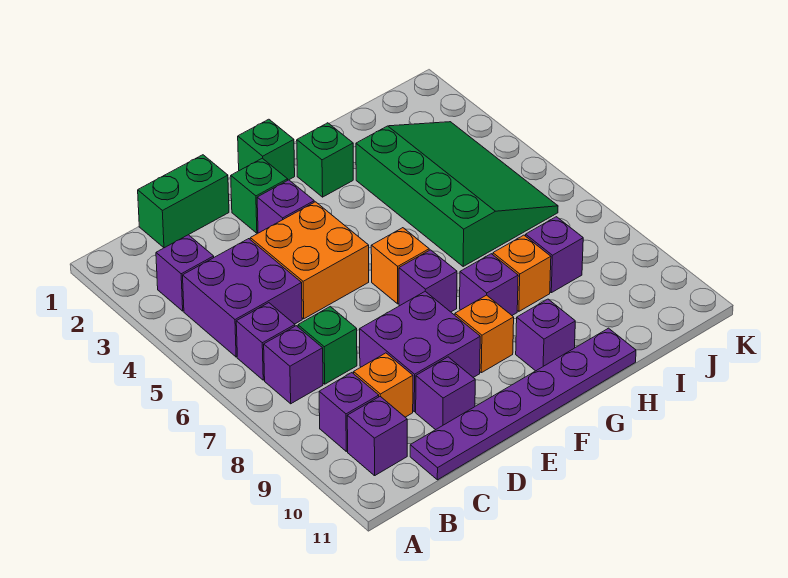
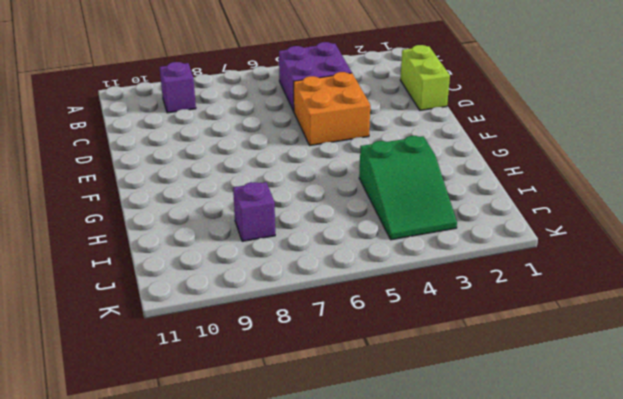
lime 1x2 brick [400,45,450,110] -> green 1x2 brick [138,155,229,248]
green 2x3 slope [359,136,457,240] -> green 3x4 slope [356,122,558,266]
none -> purple 1x1 brick [156,235,214,311]
none -> purple 1x1 brick [236,303,295,380]
none -> purple 1x1 brick [264,326,323,404]

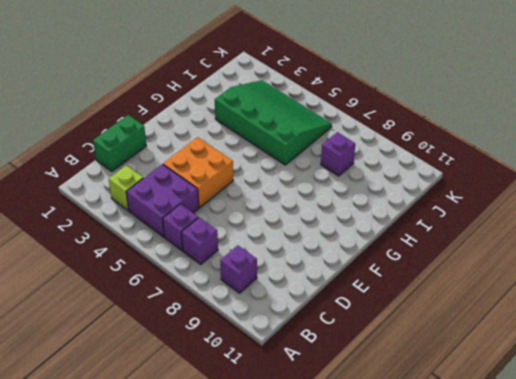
lime 1x1 brick [109,165,143,210] -> purple 1x1 brick [156,235,214,311]
none -> purple 1x1 brick [347,397,407,476]
none -> green 1x1 brick [298,307,357,384]
none -> orange 1x1 brick [354,353,413,417]

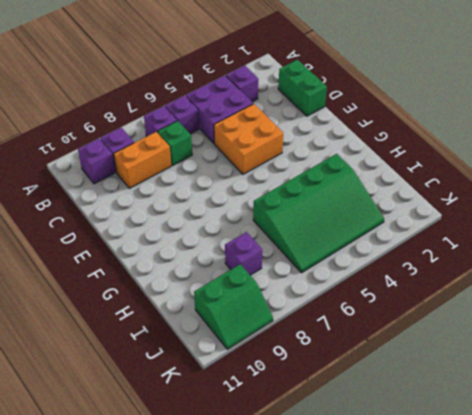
orange 1x2 brick [114,132,171,188] -> orange 1x1 brick [354,353,413,417]
green 2x2 slope [194,264,273,349] -> none
none -> purple 1x6 plate [410,328,636,480]
none -> purple 2x2 brick [360,291,480,412]
none -> purple 1x1 brick [416,357,475,430]

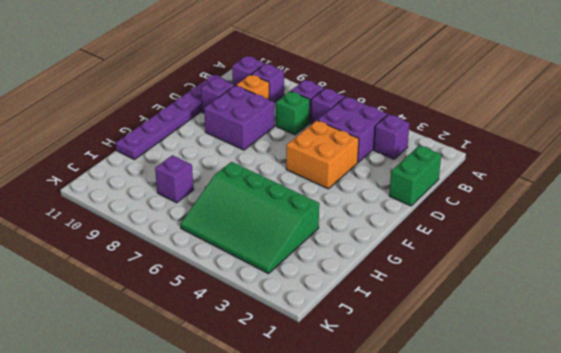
none -> green 1x1 brick [231,158,288,233]
none -> purple 1x1 brick [257,180,314,233]
none -> green 1x1 brick [238,119,295,180]

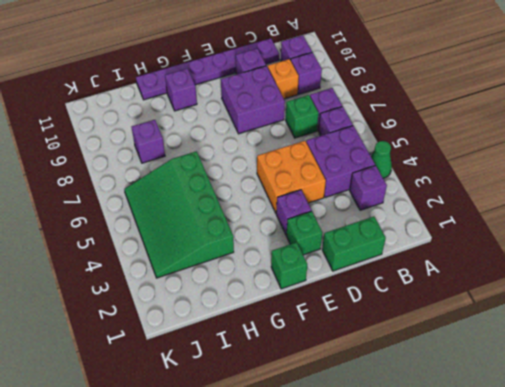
green 1x1 cone [371,141,392,178] -> none
none -> orange 1x1 brick [371,228,429,304]
none -> purple 1x1 brick [399,250,457,312]
none -> orange 1x1 brick [455,295,514,373]

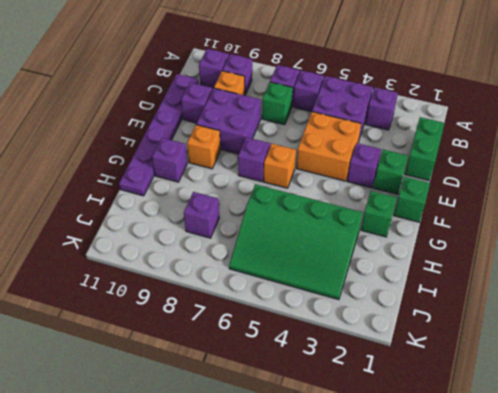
none -> purple 1x1 brick [460,254,518,315]
none -> orange 1x1 brick [493,235,551,311]

